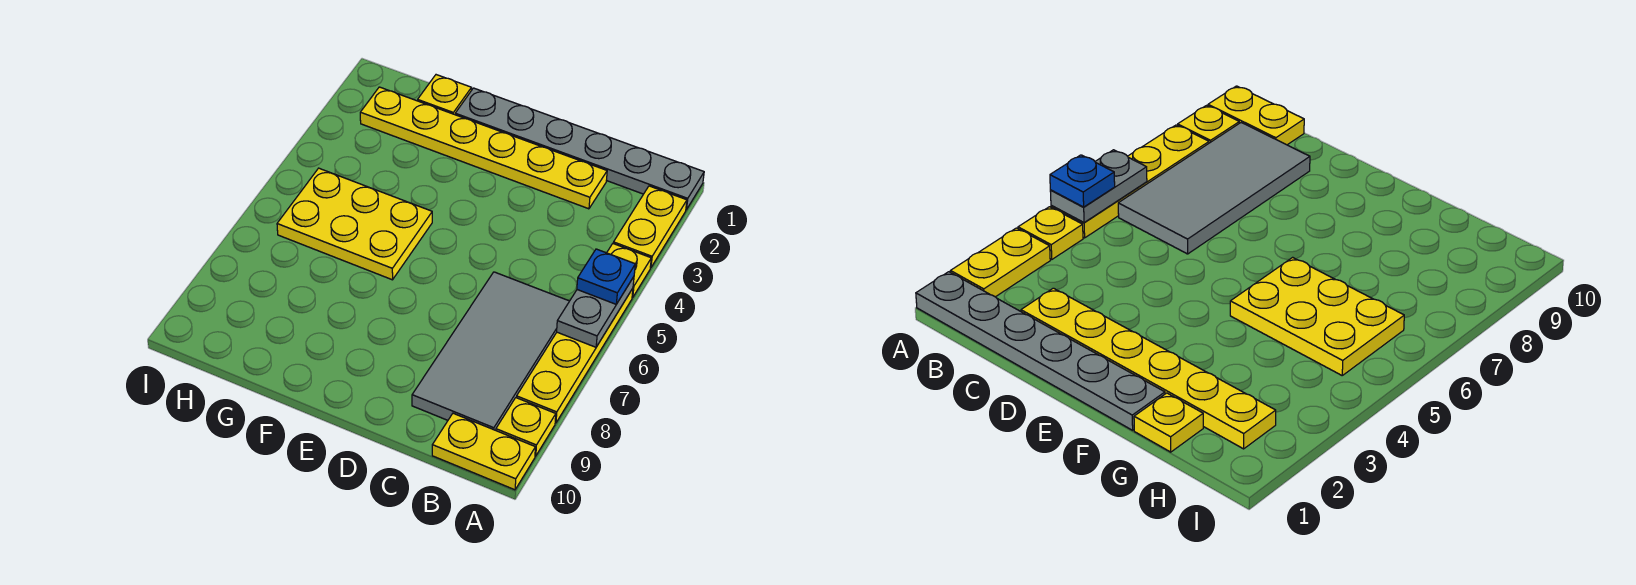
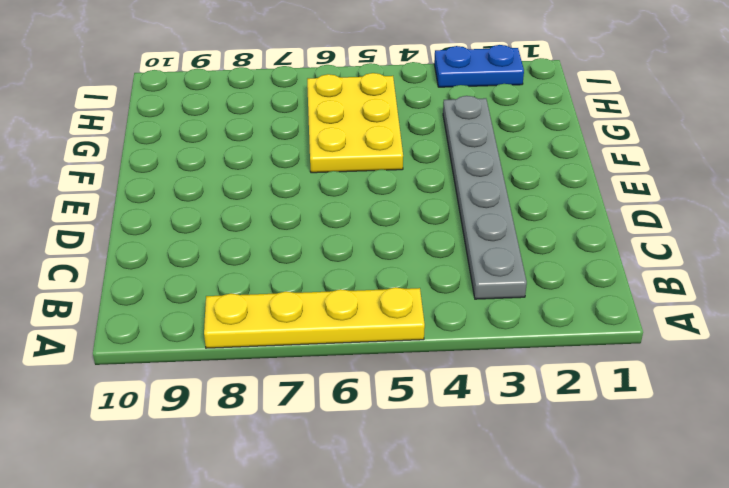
grey 1x6 plate [443,96,527,299] -> grey 1x6 plate moved to [455,88,704,210]
blue 1x2 plate [434,45,524,87] -> none
none -> yellow 1x2 plate [613,186,687,268]
none -> yellow 1x1 plate [607,244,651,298]
none -> yellow 1x1 plate [496,398,556,456]

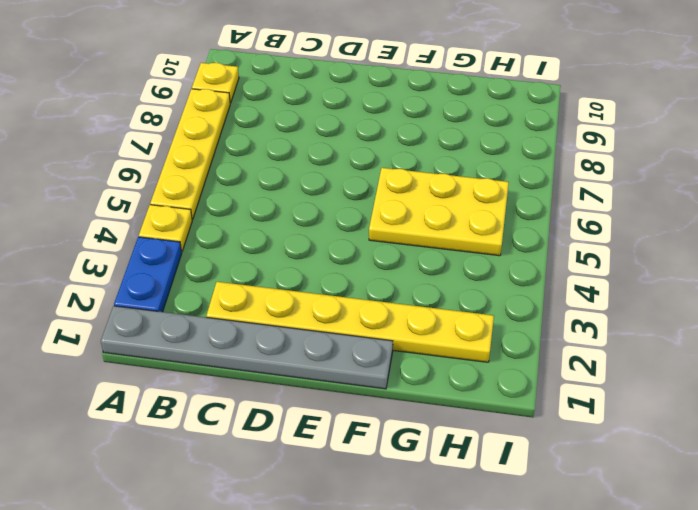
blue 1x2 plate [114,237,182,312] -> yellow 1x2 plate [613,186,687,268]
none -> yellow 1x2 plate [432,413,535,490]
none -> grey 2x4 tile [412,272,569,430]
none -> yellow 1x1 plate [418,75,471,115]

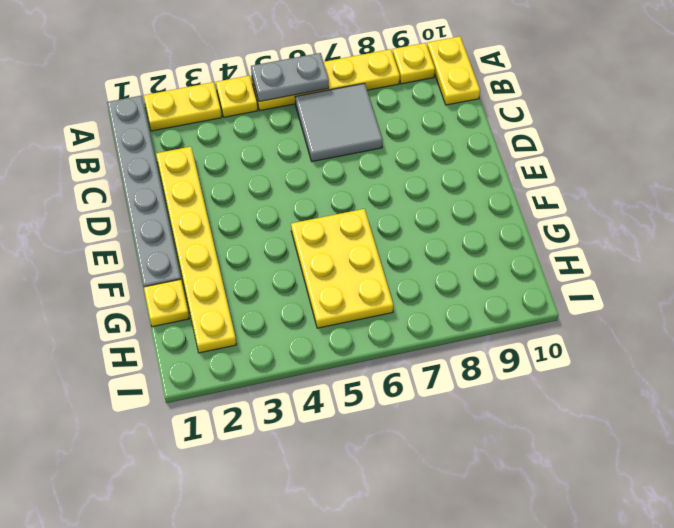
grey 2x2 tile [295,83,383,161] -> grey 2x4 tile [412,272,569,430]
none -> blue 1x1 plate [577,249,635,304]

